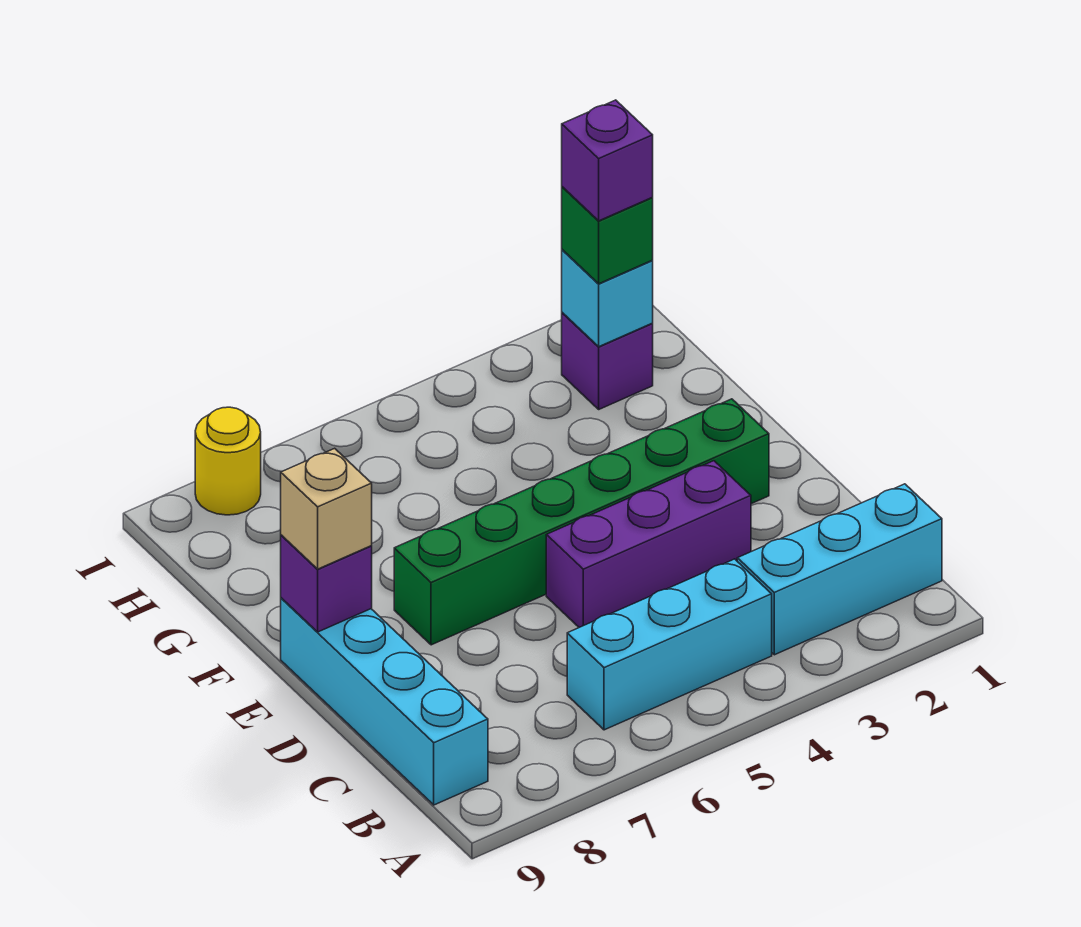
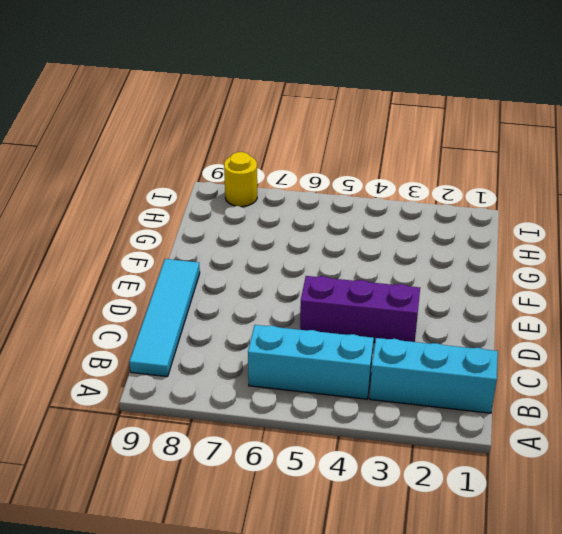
cyan 1x4 tile [129,259,200,377] -> cyan 1x4 brick [281,598,488,805]
none -> green 1x6 brick [394,399,769,645]
none -> purple 1x1 brick [562,313,653,409]
none -> purple 1x1 brick [281,535,372,632]

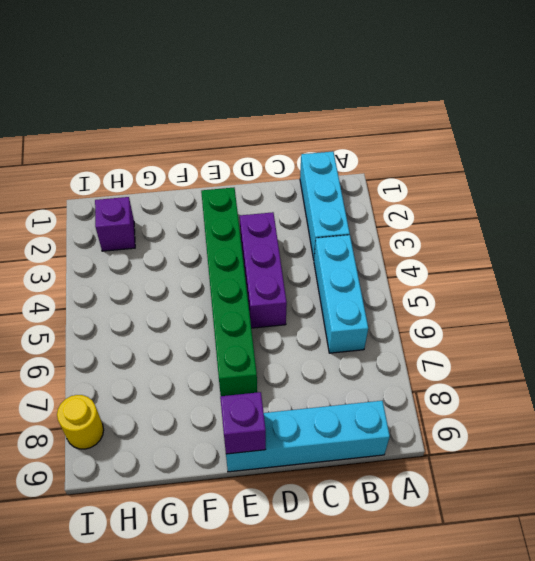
none -> cyan 1x1 brick [562,250,653,346]
none -> tan 1x1 brick [281,448,372,569]
none -> green 1x1 brick [562,187,653,284]

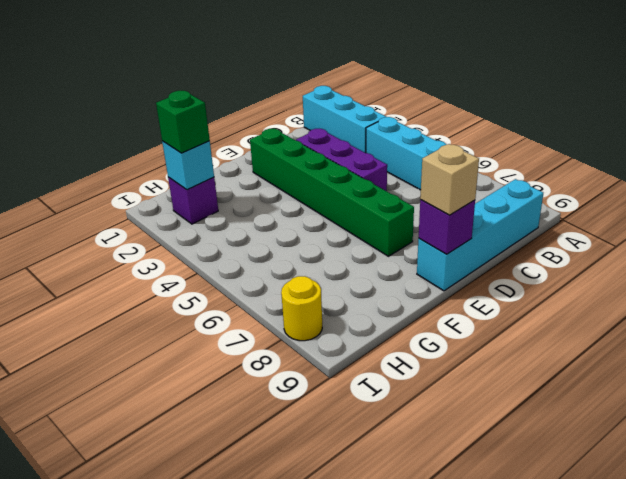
none -> purple 1x1 brick [562,100,653,221]

